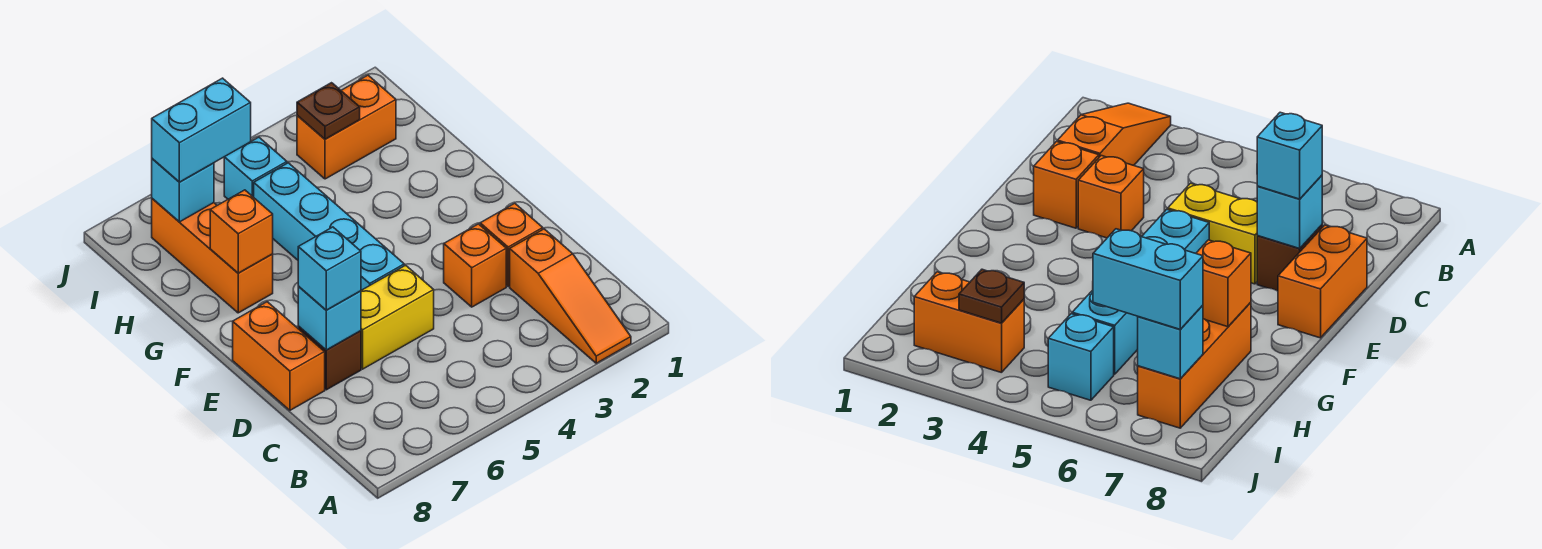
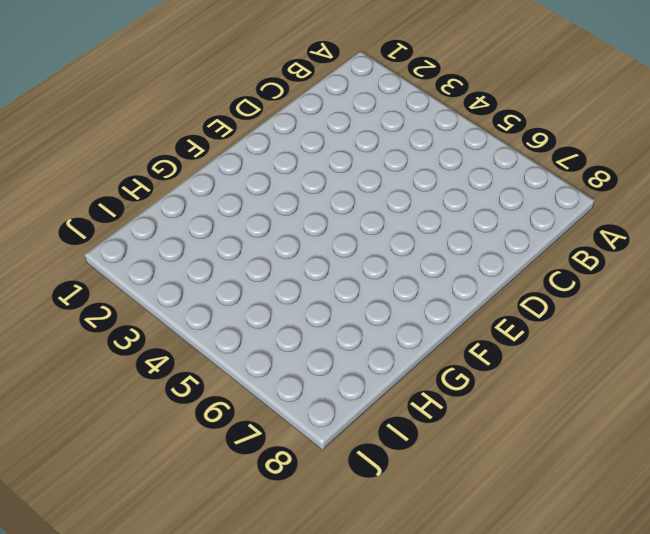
none -> orange 1x3 slope [510,229,631,363]
none -> orange 1x1 brick [480,203,543,286]
none -> orange 1x1 brick [444,224,506,307]

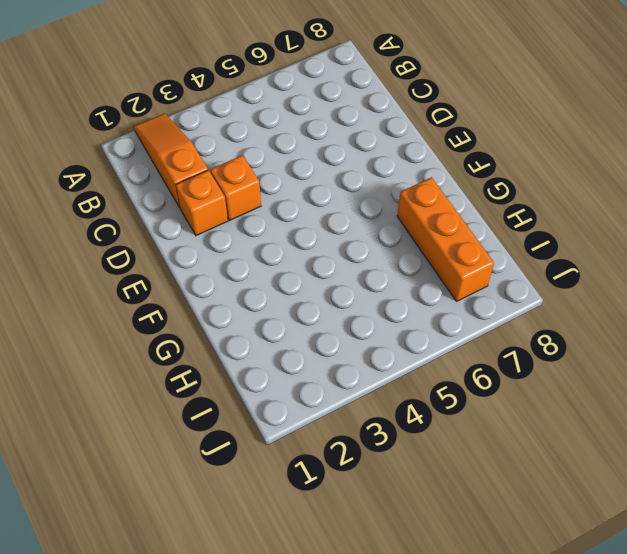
none -> yellow 1x2 brick [361,265,434,369]
none -> brown 1x1 brick [298,326,361,390]
none -> orange 1x2 brick [233,302,325,410]

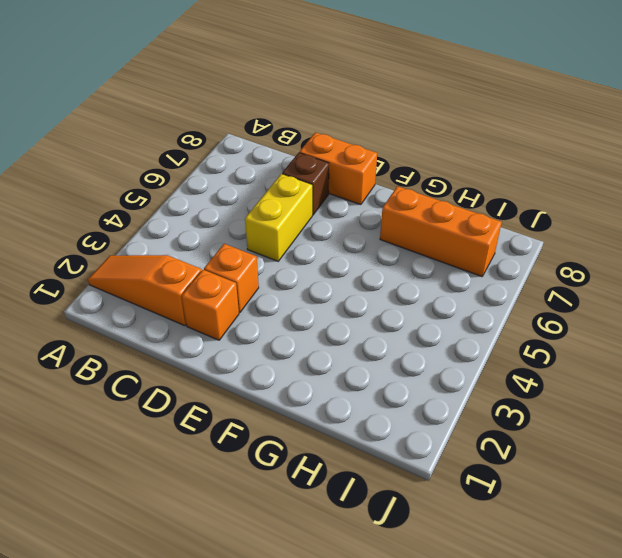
none -> cyan 1x4 brick [254,163,404,290]
none -> orange 1x2 brick [297,75,396,179]
none -> cyan 1x1 brick [224,137,287,199]

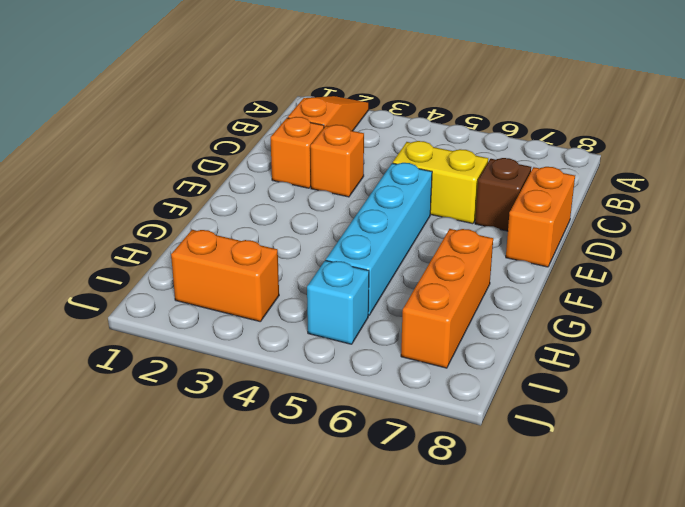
none -> cyan 1x1 brick [298,287,361,350]
none -> orange 1x1 brick [210,190,273,273]
none -> brown 1x1 plate [297,83,360,139]

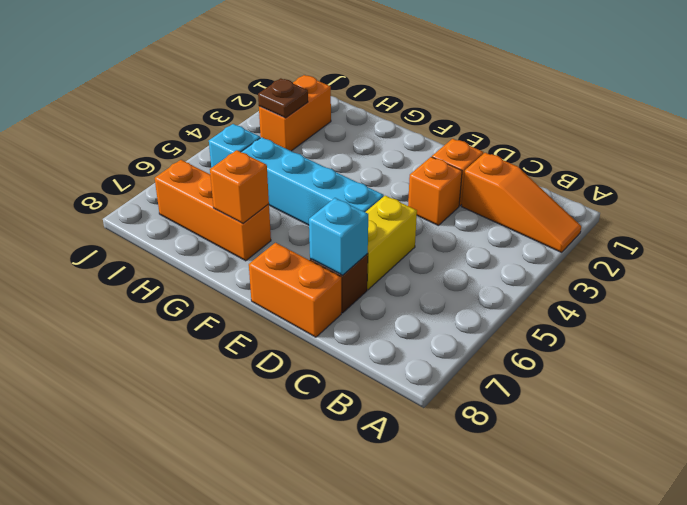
none -> cyan 1x1 brick [152,159,214,222]
none -> cyan 1x1 brick [298,227,361,310]
none -> cyan 1x2 brick [152,78,251,182]

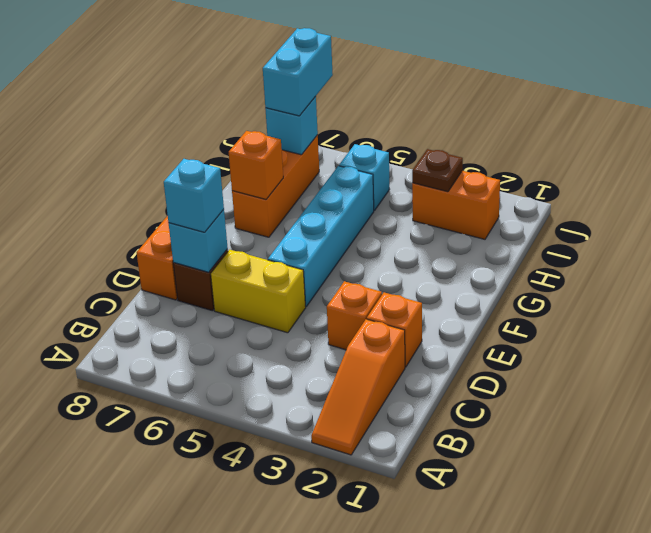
cyan 1x2 brick [263,28,333,116] -> cyan 1x2 brick turned to [152,78,251,182]

